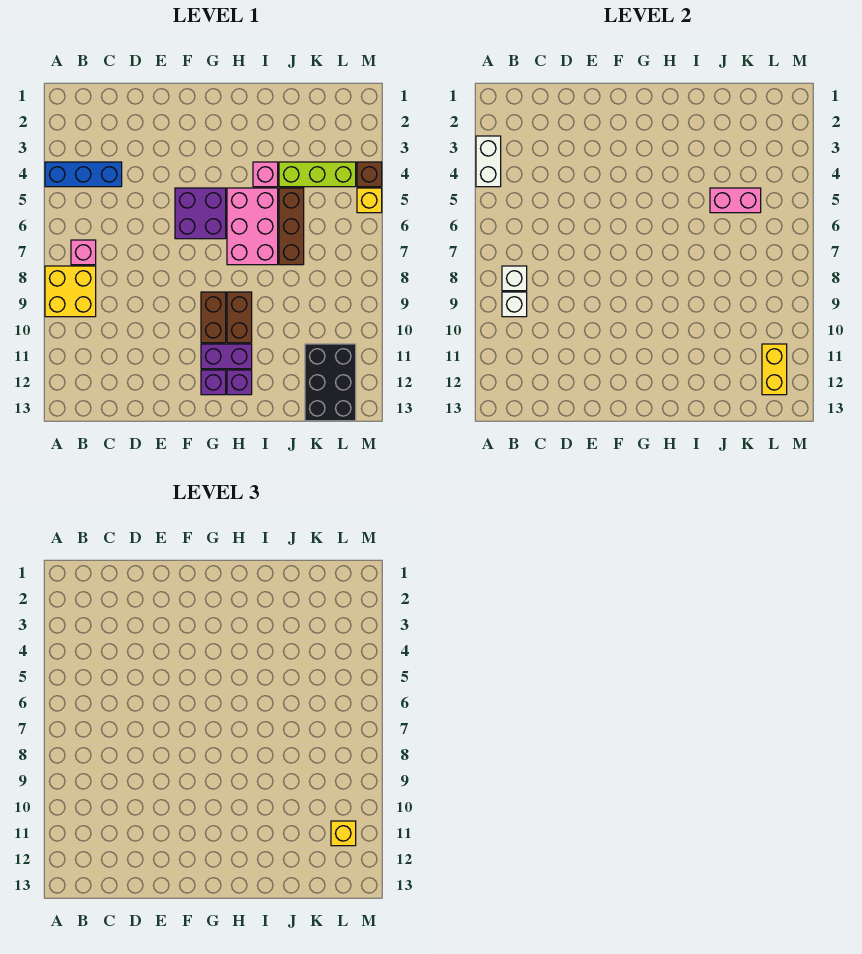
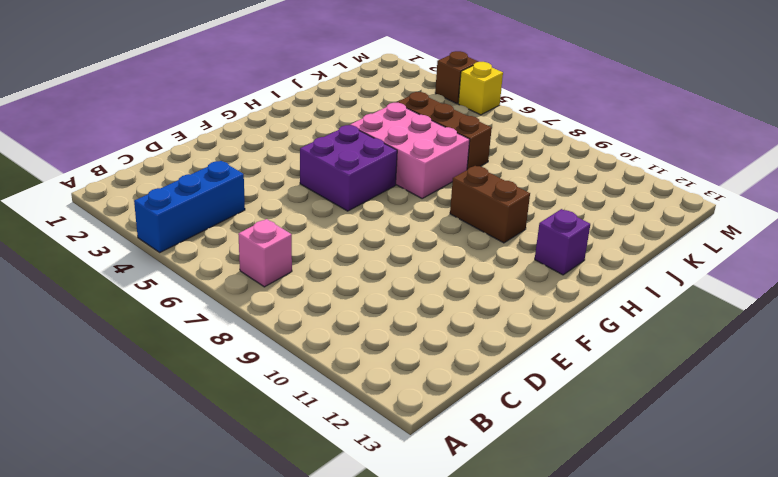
none -> yellow 2x2 brick [45,266,96,317]
none -> brown 1x2 brick [201,292,226,343]
none -> purple 1x2 brick [201,344,252,369]

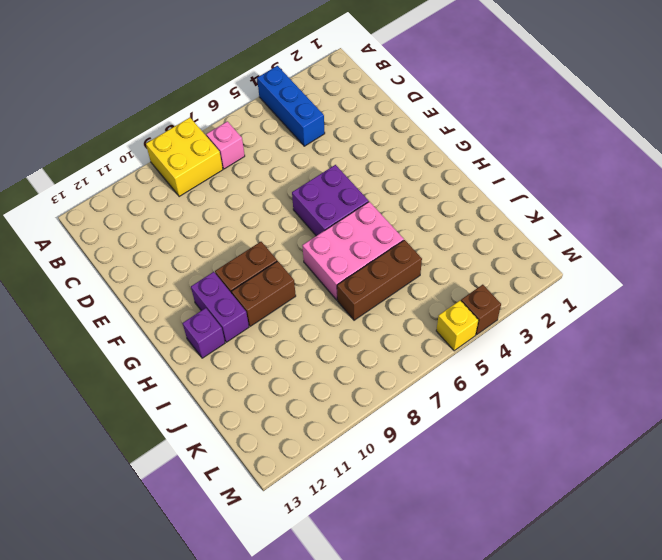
none -> purple 1x1 brick [201,370,226,395]
none -> pink 1x1 brick [253,162,278,187]
none -> lime 1x3 brick [279,162,356,187]

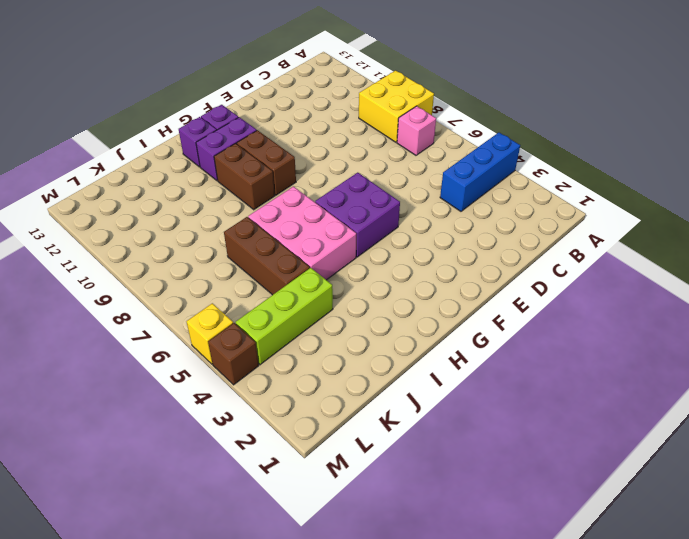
none -> pink 1x1 brick [253,162,278,187]
none -> black 2x3 brick [305,344,356,421]
none -> white 1x2 brick [476,136,501,187]

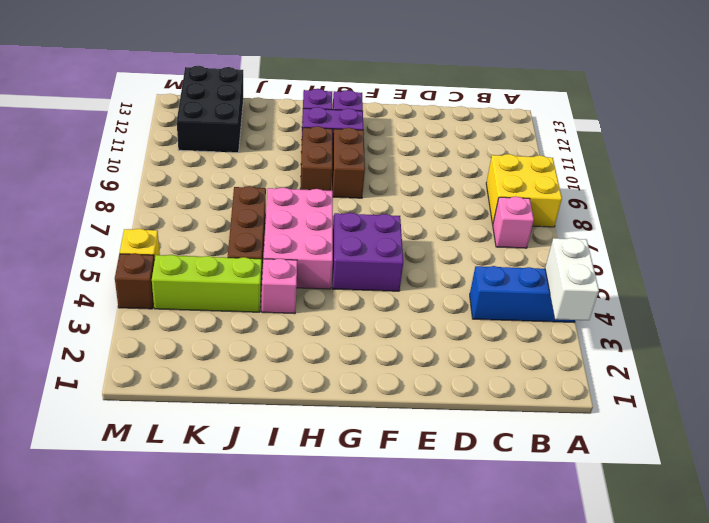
none -> white 1x1 brick [502,266,527,291]
none -> white 1x1 brick [502,292,527,317]
none -> pink 1x2 brick [710,188,761,213]

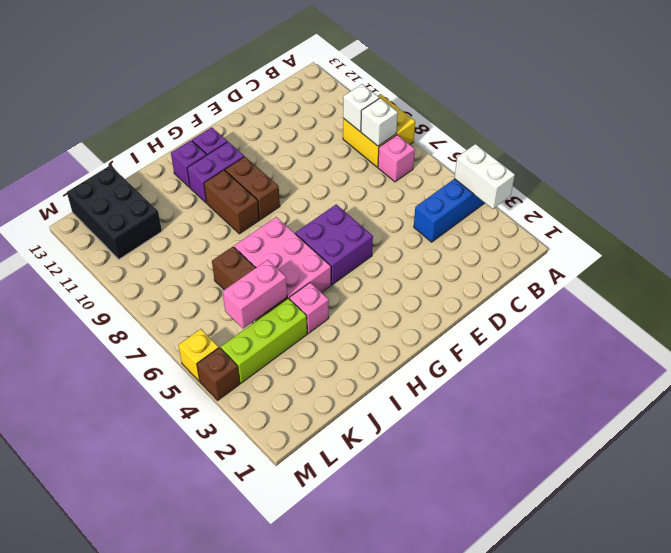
none -> yellow 1x2 brick [762,344,787,395]
none -> yellow 1x1 brick [331,821,356,846]

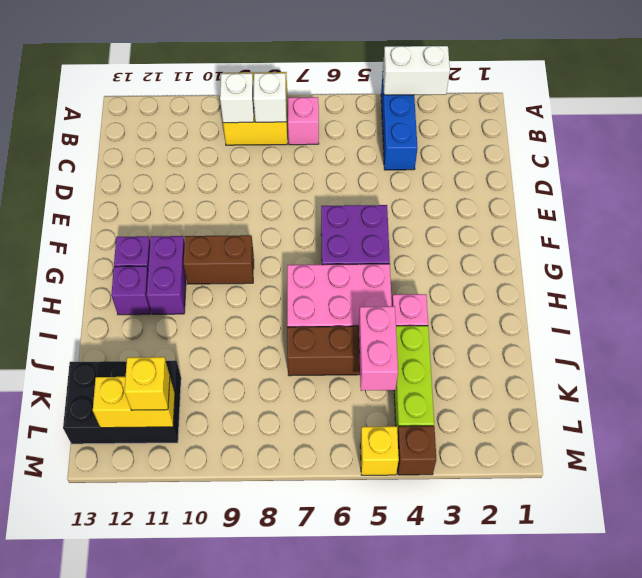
none -> brown 1x2 brick [227,292,252,343]

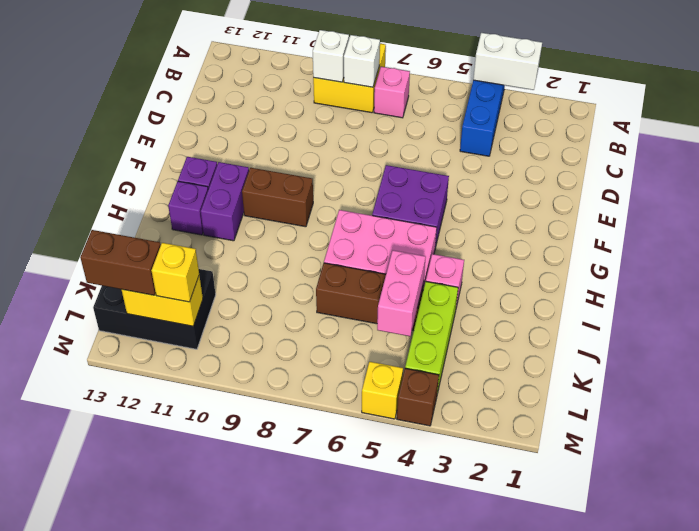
brown 1x2 brick [80,230,161,295] -> brown 1x2 brick moved to [227,292,252,343]

